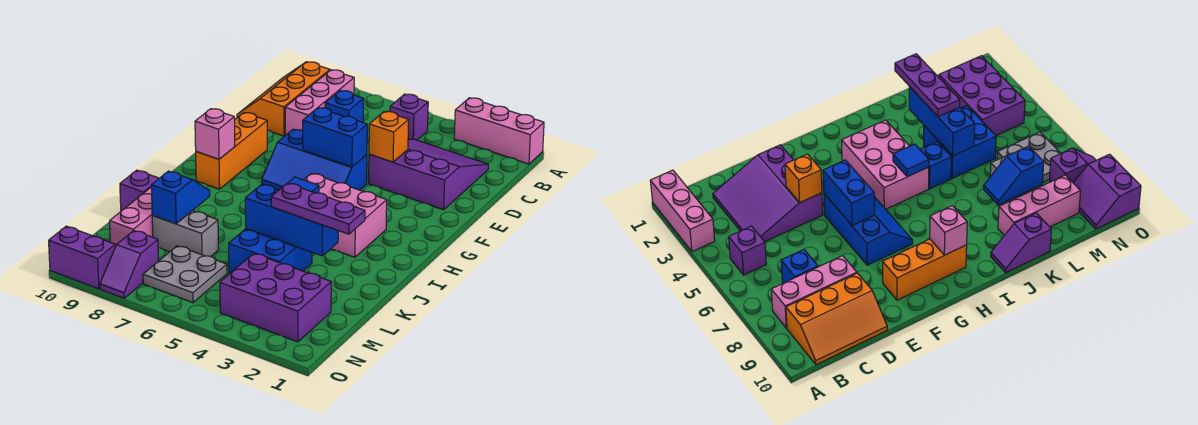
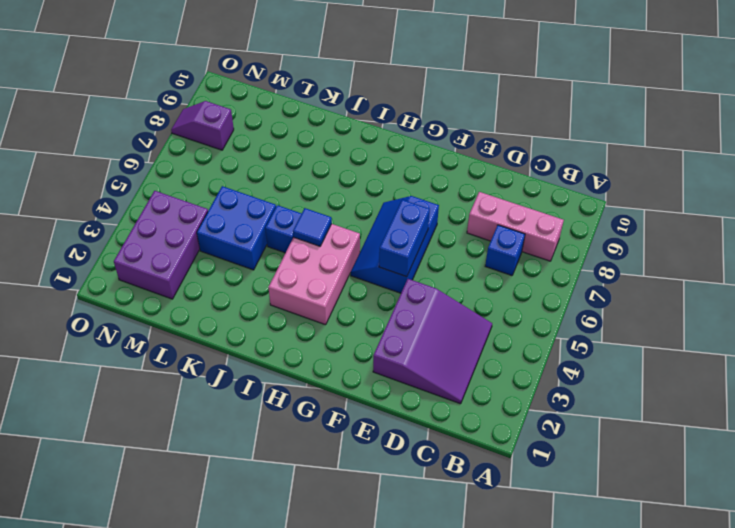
none -> pink 1x3 brick [454,98,544,164]
none -> purple 1x1 brick [390,94,428,140]
none -> orange 2x3 slope [237,62,330,136]

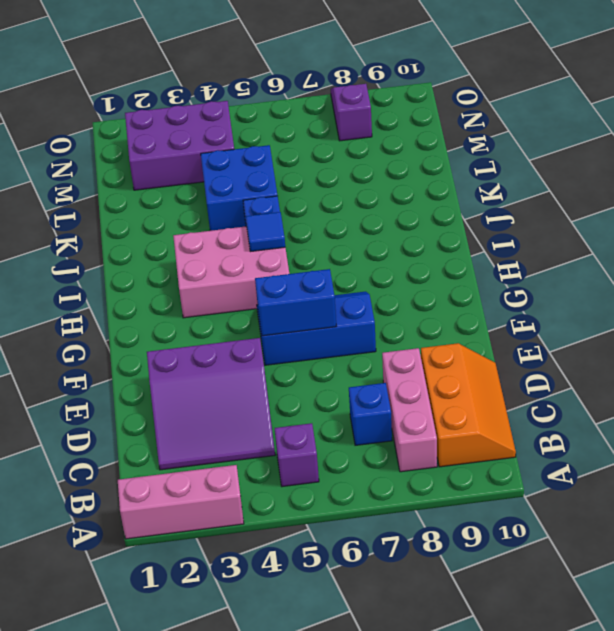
none -> orange 1x3 brick [196,113,267,189]
none -> purple 1x2 slope [120,170,159,211]
none -> pink 1x3 brick [110,188,153,245]

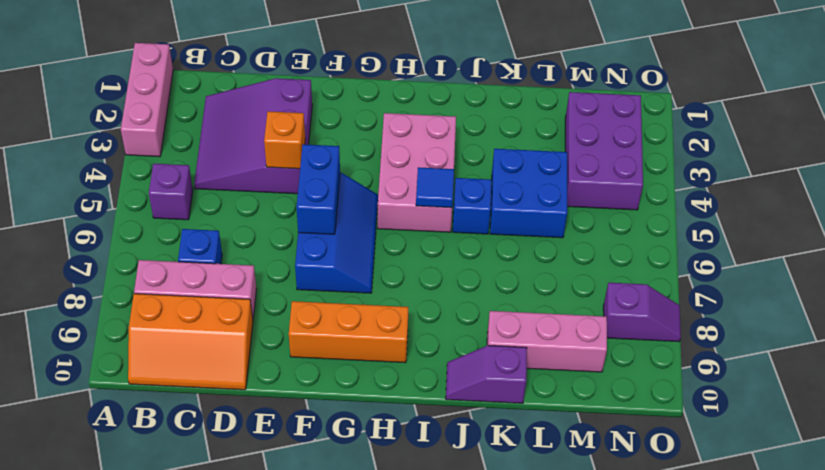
none -> grey 1x2 brick [152,211,219,256]
none -> grey 2x2 plate [143,246,227,303]
none -> purple 2x2 slope [49,226,116,289]

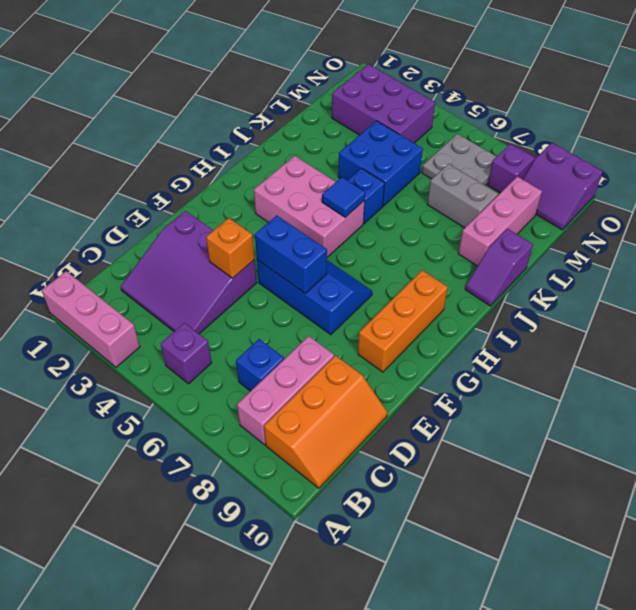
none -> pink 1x1 brick [195,109,235,159]
none -> blue 1x3 brick [245,185,338,256]
none -> blue 1x2 slope [151,171,210,224]

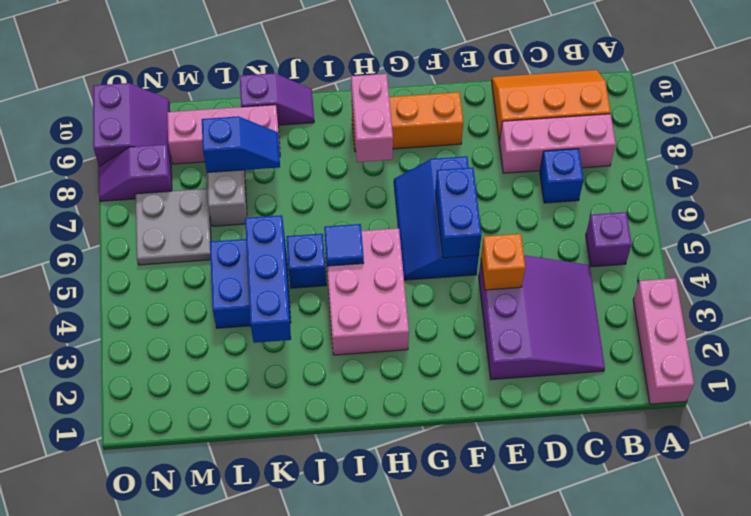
pink 1x2 brick [351,74,393,162] -> pink 1x1 brick [195,109,235,159]
none -> purple 2x3 brick [220,253,331,342]
none -> purple 1x3 plate [271,183,365,234]

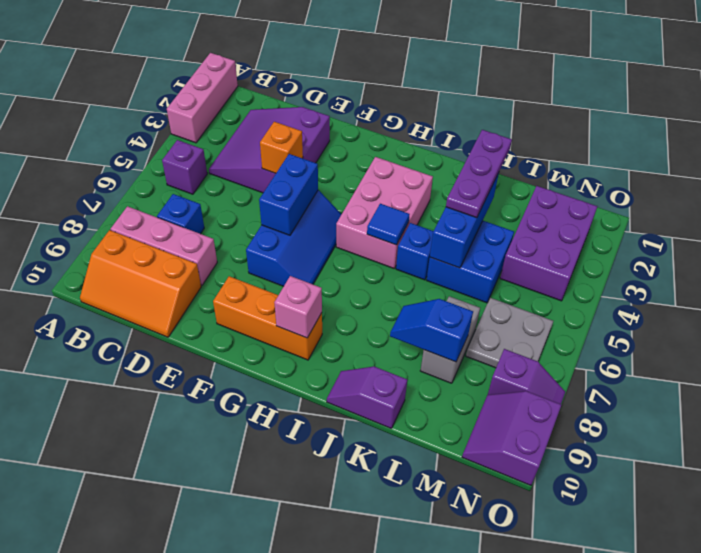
none -> pink 1x3 brick [110,188,153,245]

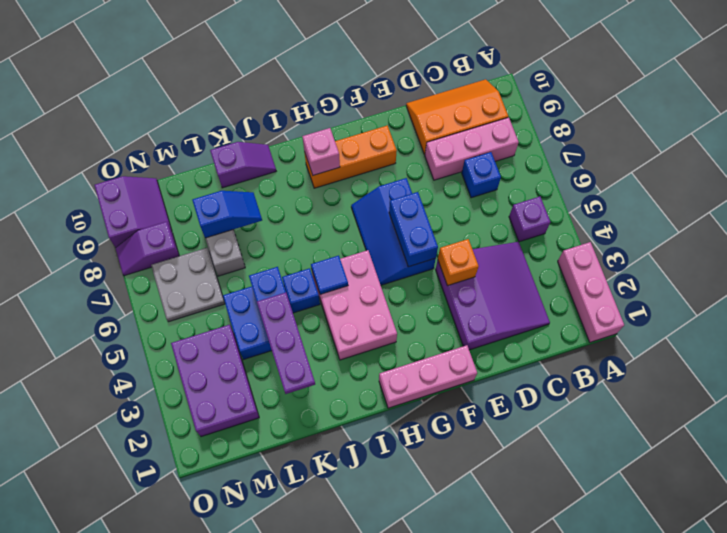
pink 1x3 brick [379,345,477,408] -> pink 1x3 brick moved to [110,188,153,245]

